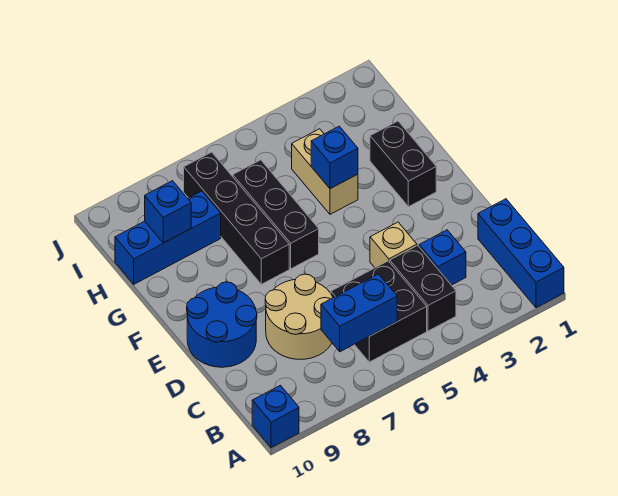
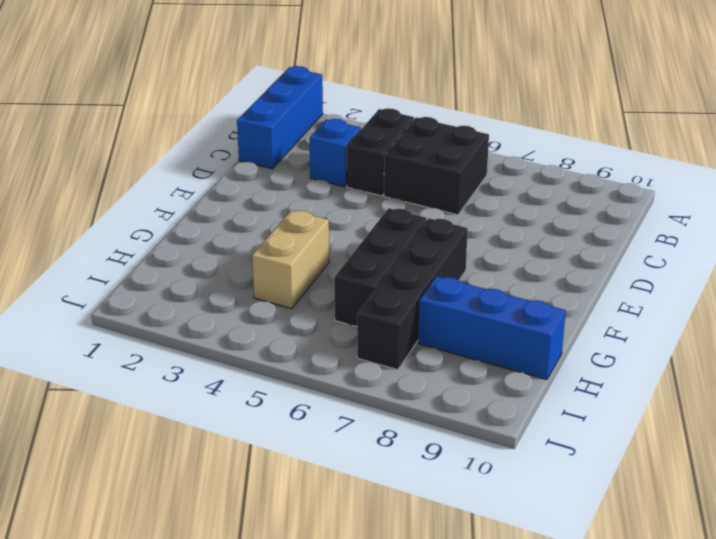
none -> blue 1x1 brick [252,385,299,448]
none -> tan 2x2 round brick [265,274,333,359]
none -> tan 1x1 brick [370,222,417,268]

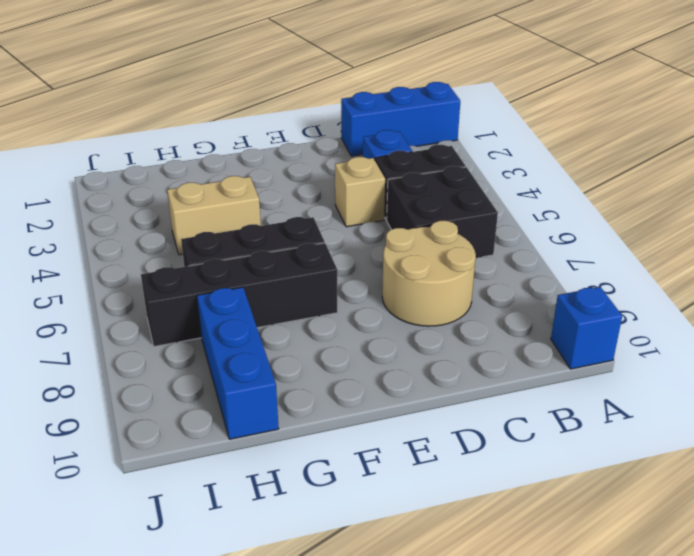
none -> blue 2x2 round brick [187,282,257,367]
none -> black 1x2 brick [370,121,436,207]
none -> blue 1x2 brick [321,274,397,352]

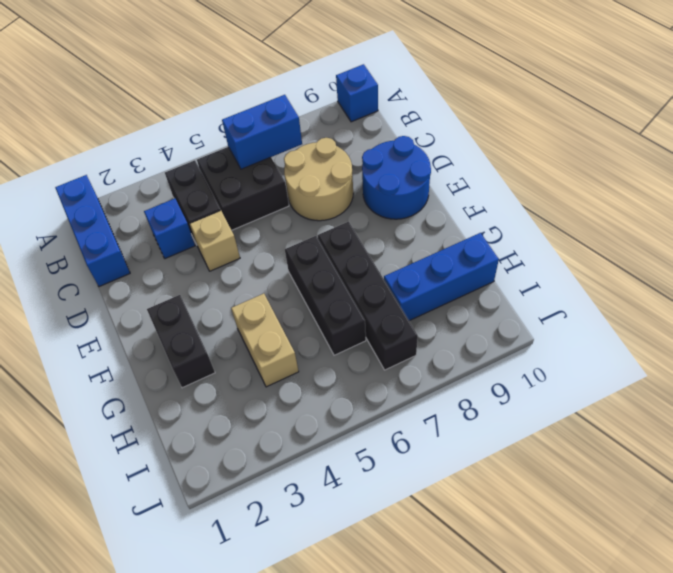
none -> blue 1x1 brick [311,126,358,189]
none -> blue 1x1 brick [145,181,191,243]

